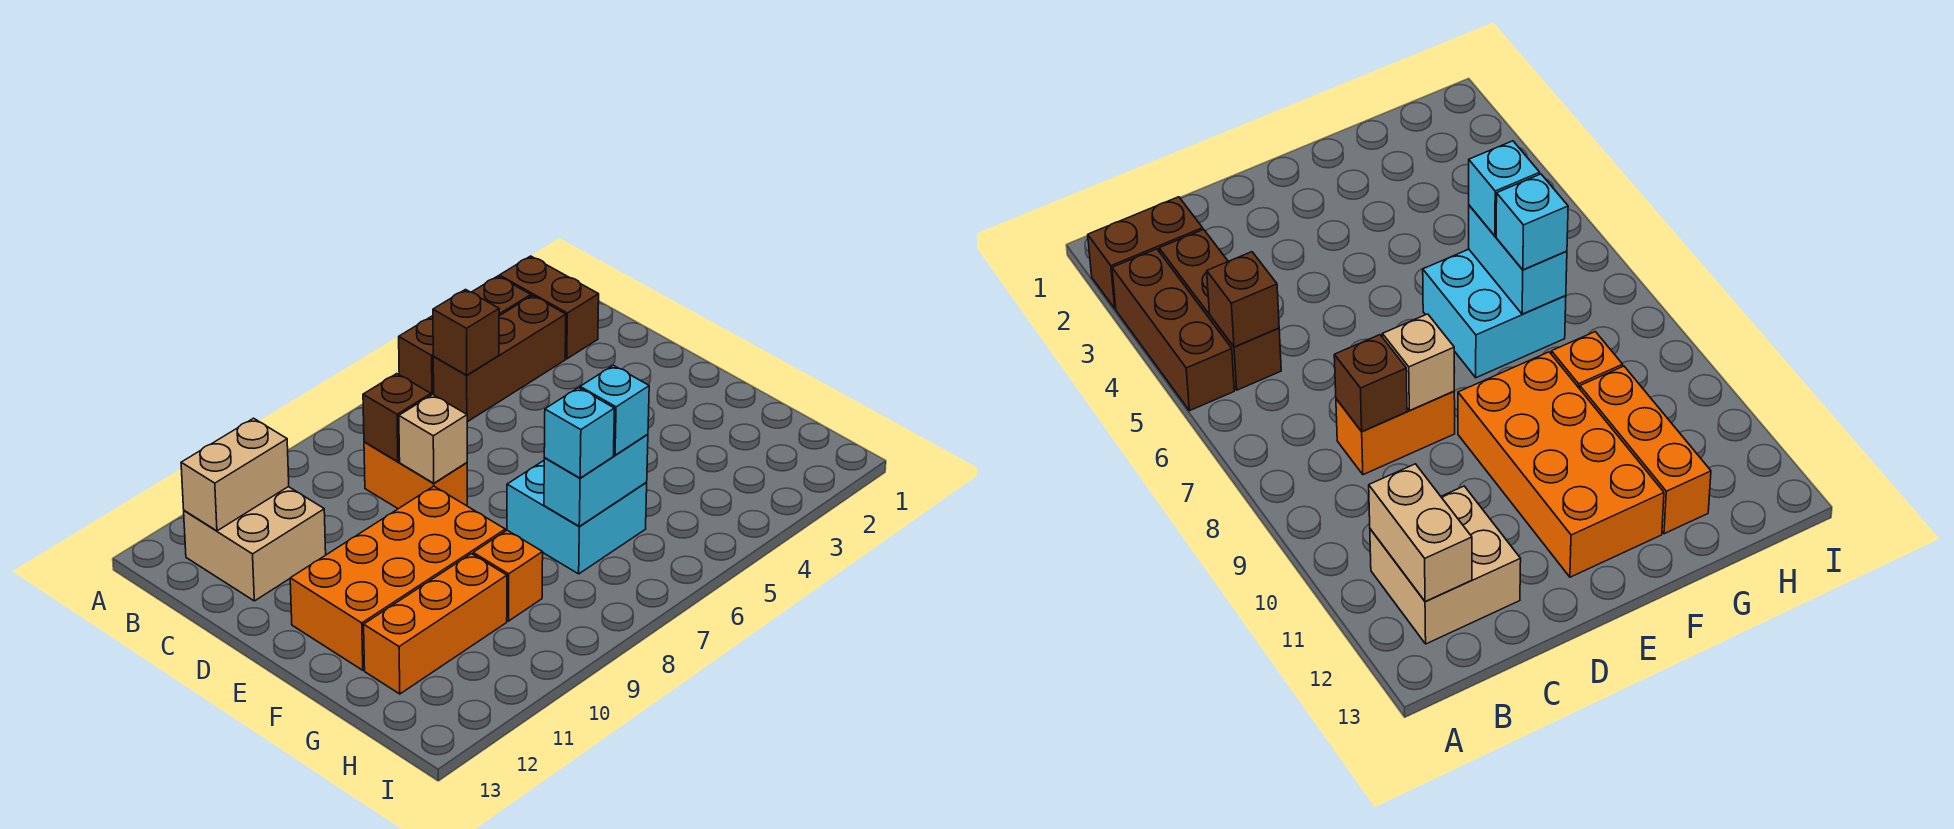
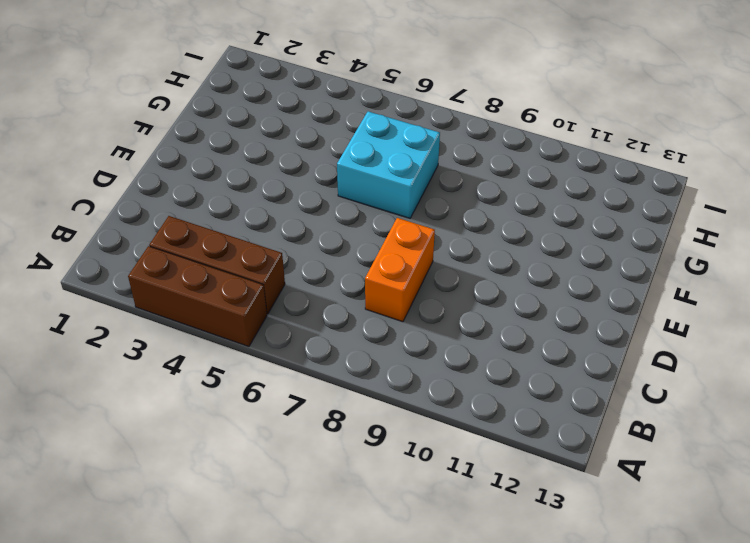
none -> brown 1x2 brick [499,256,599,359]
none -> tan 2x2 brick [184,487,326,601]
none -> orange 2x4 brick [290,486,505,670]

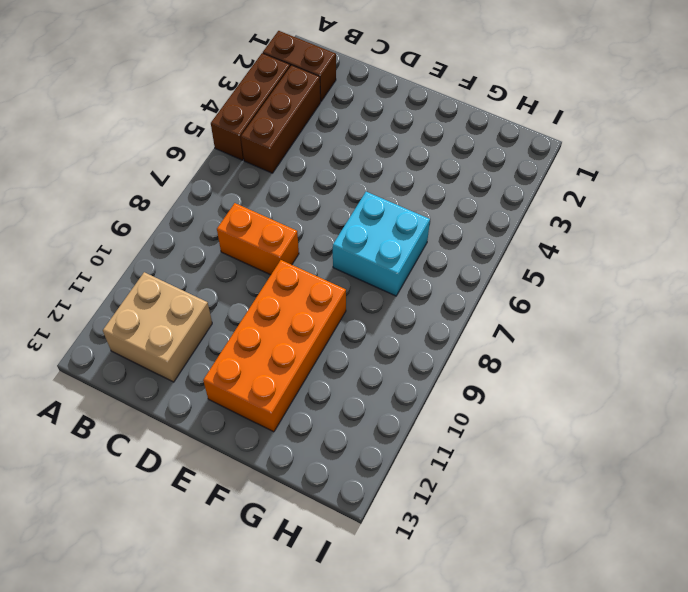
none -> orange 1x1 brick [473,530,543,621]
none -> orange 1x3 brick [364,554,507,694]
none -> brown 1x1 brick [433,290,499,375]

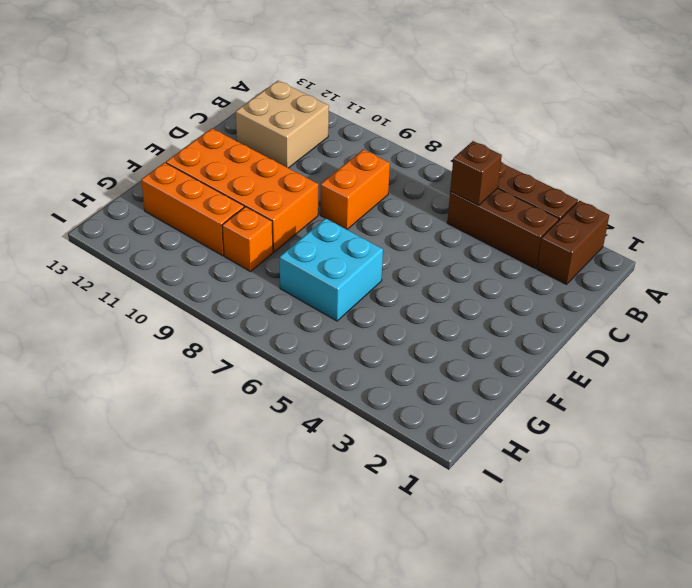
none -> tan 1x2 brick [181,418,289,531]
none -> brown 1x1 brick [363,374,431,462]
none -> tan 1x1 brick [399,395,467,483]

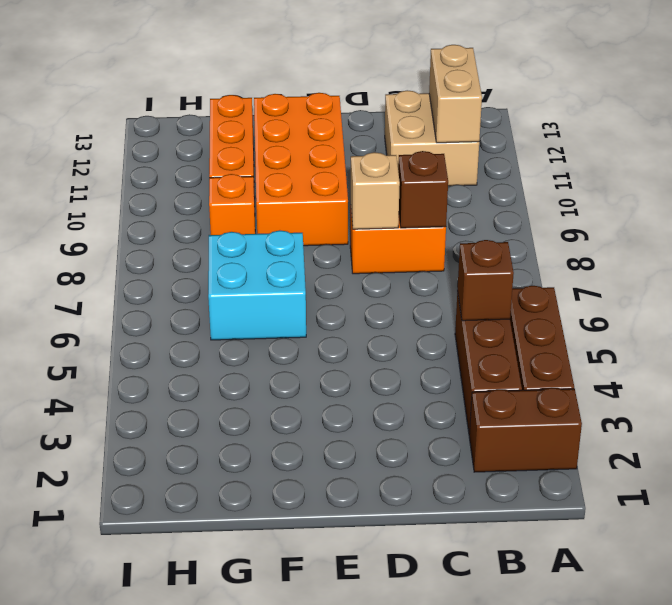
none -> cyan 1x2 brick [544,434,648,526]
none -> cyan 1x1 brick [580,365,649,455]
none -> cyan 1x1 brick [544,388,614,478]

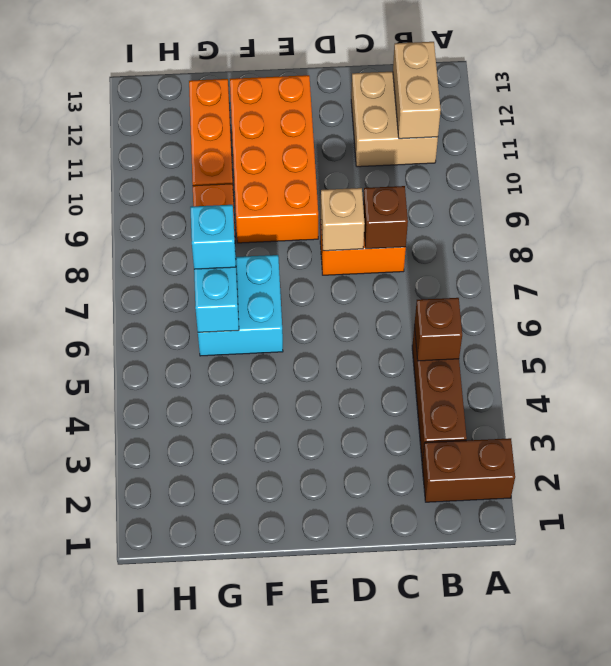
none -> brown 1x3 brick [399,276,531,395]
none -> cyan 1x1 brick [580,365,649,455]

